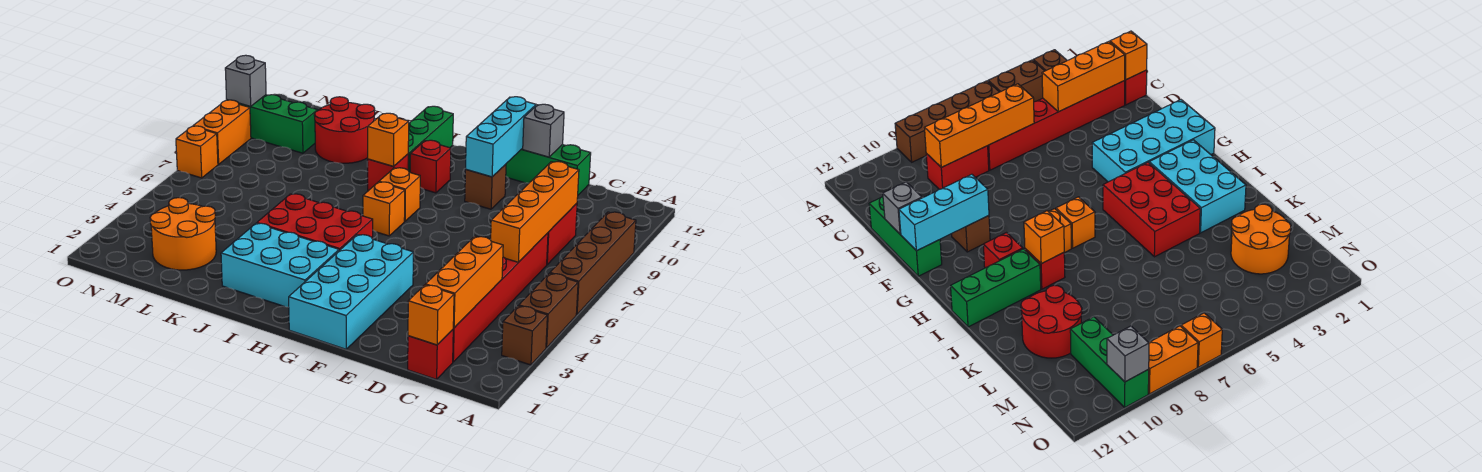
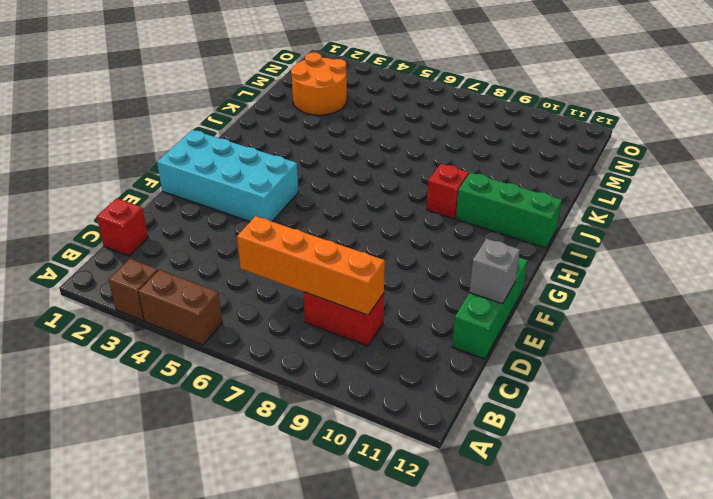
none -> brown 1x4 brick [550,212,636,315]
none -> red 1x6 brick [453,233,548,362]
none -> brown 1x1 brick [465,164,506,209]

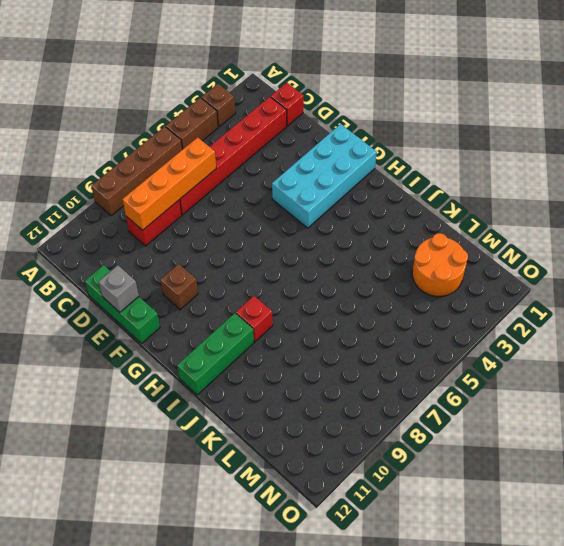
none -> cyan 2x3 brick [221,223,339,307]
none -> red 2x3 brick [257,194,373,251]
none -> orange 1x1 brick [363,182,405,236]

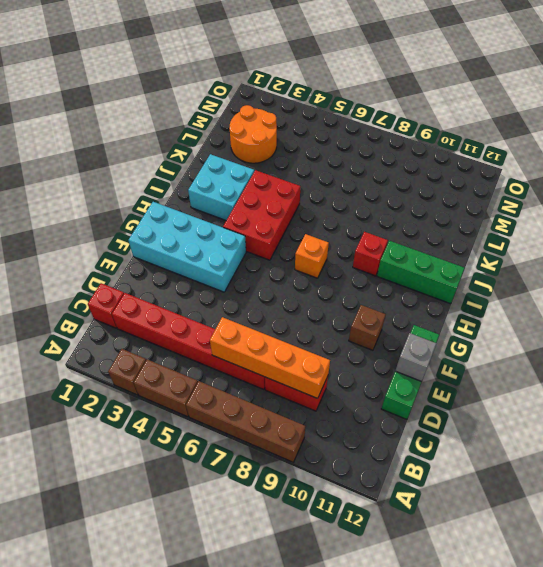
cyan 2x2 brick [188,154,254,220] -> cyan 2x3 brick [221,223,339,307]
none -> orange 1x1 brick [379,168,420,221]
none -> red 1x1 brick [410,140,451,193]
none -> red 2x2 round brick [314,97,375,163]

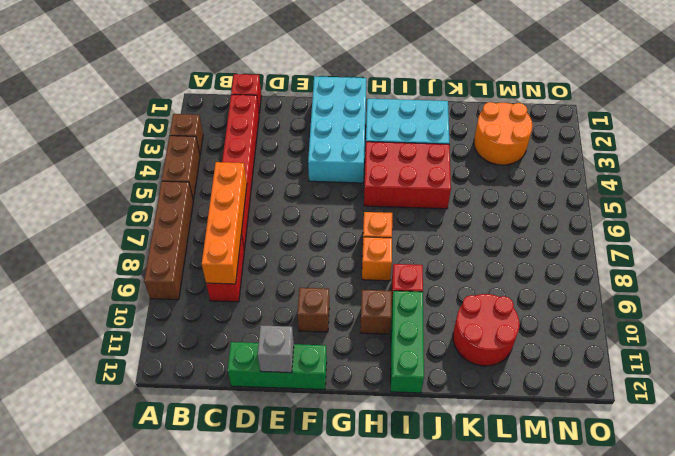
brown 1x1 brick [360,290,392,334] -> red 1x1 brick [410,140,451,193]
none -> green 1x3 brick [239,95,318,153]
none -> orange 1x1 brick [176,126,218,178]
none -> orange 1x2 brick [193,100,251,164]

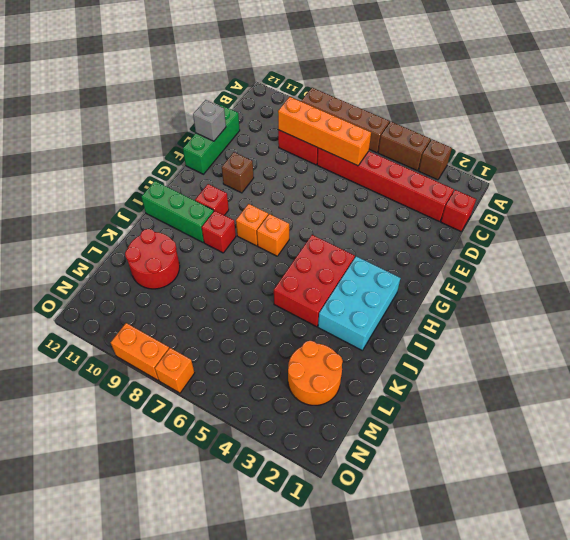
none -> cyan 2x4 brick [289,235,413,349]
none -> green 1x3 brick [239,95,318,153]
none -> orange 1x1 brick [408,285,454,345]

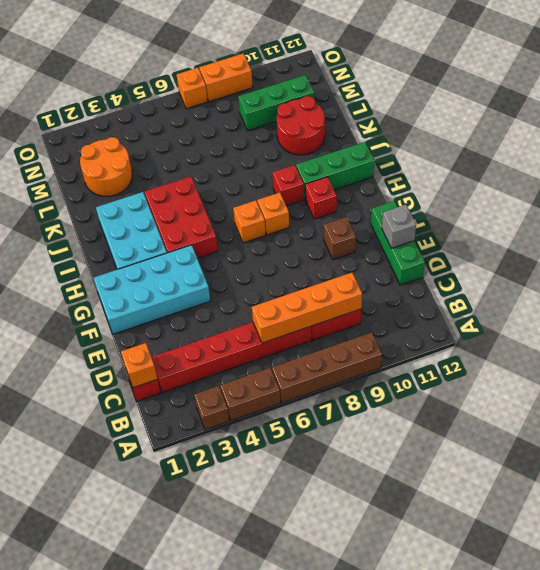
green 1x3 brick [238,75,314,131] -> green 1x3 brick turned to [239,95,318,153]
none -> orange 1x3 brick [426,236,503,328]
none -> cyan 1x3 brick [466,97,536,177]
none -> orange 1x1 brick [368,113,409,166]

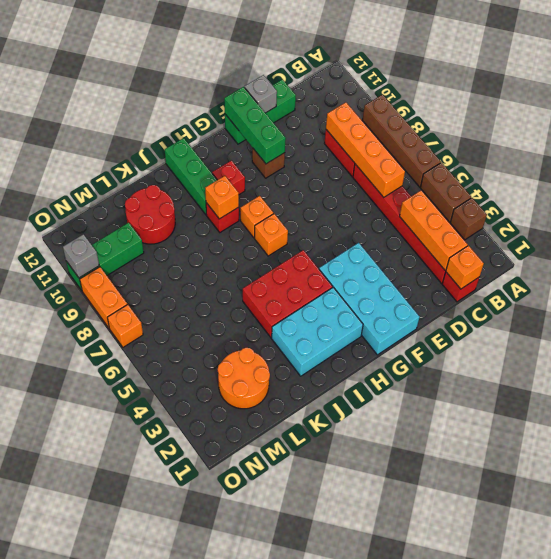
green 1x3 brick [224,87,286,164] -> cyan 1x3 brick [466,97,536,177]

